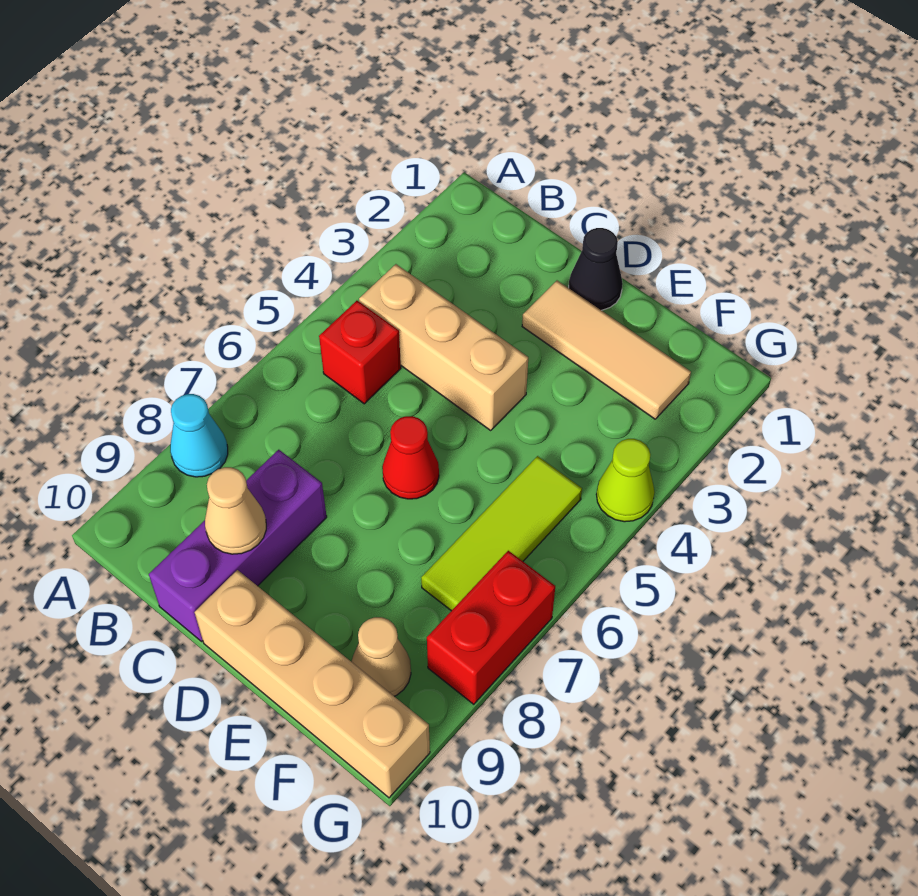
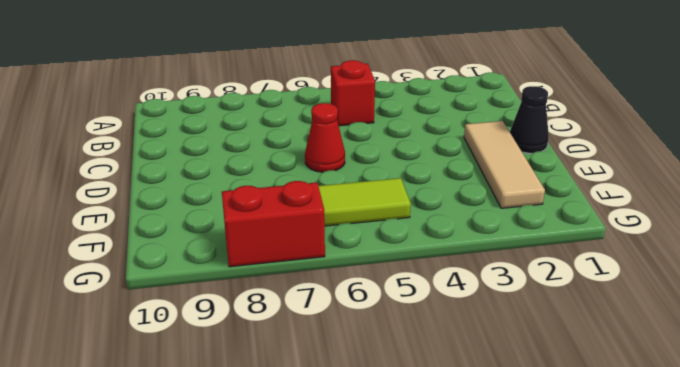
none -> cyan 1x1 cone [170,394,228,477]
none -> tan 1x3 brick [359,264,528,430]
none -> purple 1x3 brick [149,450,327,641]

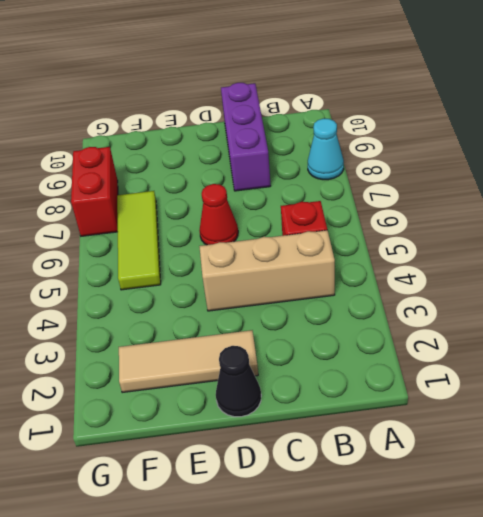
none -> tan 1x4 brick [195,570,430,798]
none -> tan 1x1 cone [351,617,411,696]
none -> lime 1x1 cone [596,439,655,522]

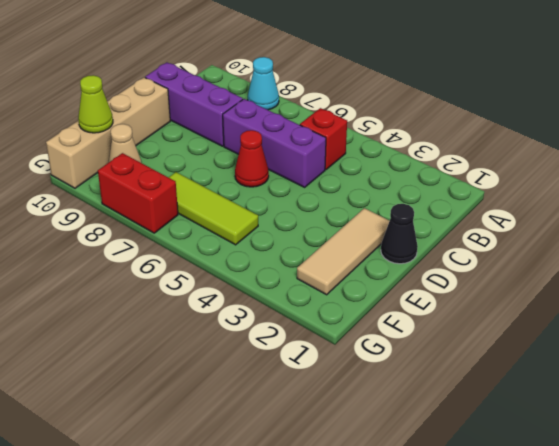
purple 1x3 brick [223,99,326,187] -> none
lime 1x1 cone [78,75,113,133] -> lime 1x1 cone moved to [596,439,655,522]
none -> tan 1x3 brick [359,264,528,430]
none -> tan 1x1 cone [205,467,266,554]

